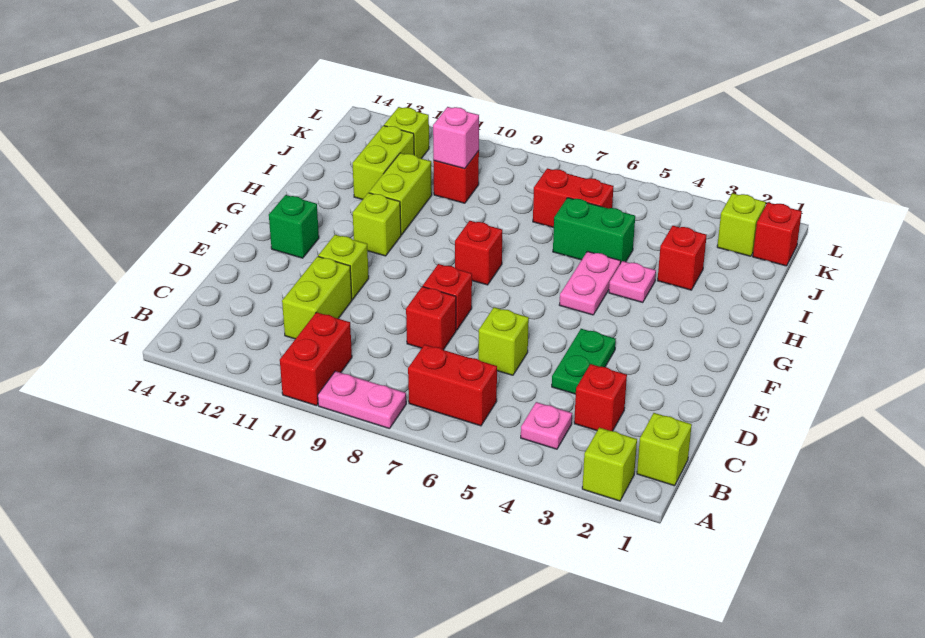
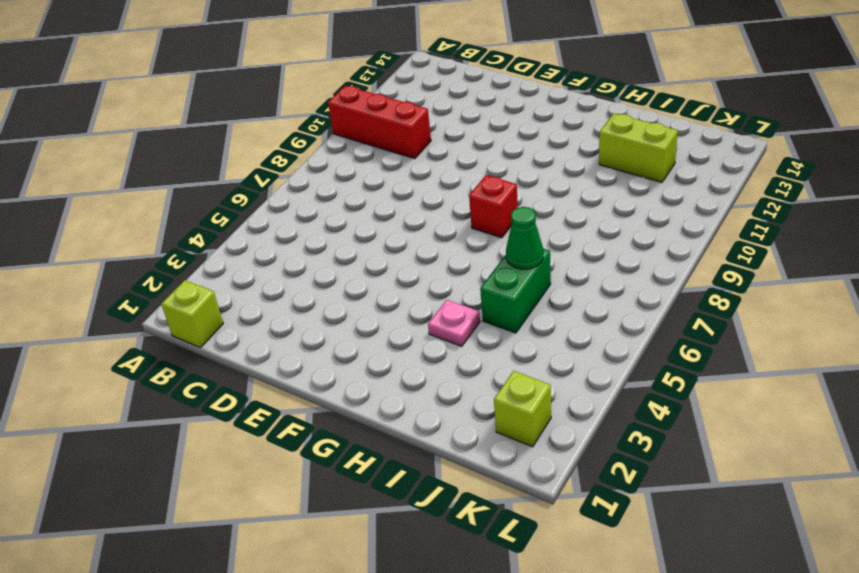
red 1x3 brick [328,86,431,159] -> red 1x2 brick [280,312,352,406]
green 1x1 cone [506,207,543,269] -> none
none -> lime 1x1 brick [582,428,637,501]
none -> pink 1x2 plate [318,371,406,429]
none -> pink 1x1 plate [521,402,572,449]

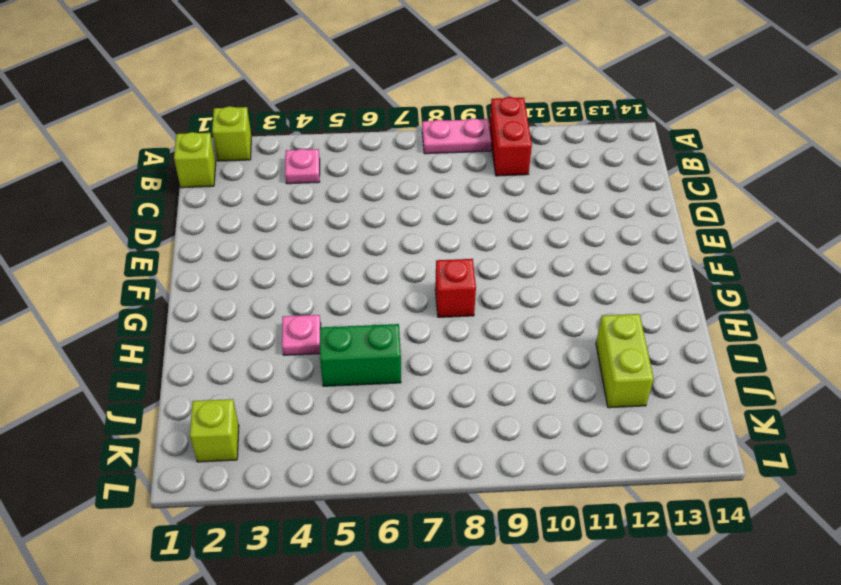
none -> red 1x2 brick [408,345,497,426]
none -> red 1x1 brick [574,364,627,431]
none -> lime 1x2 brick [282,256,352,339]

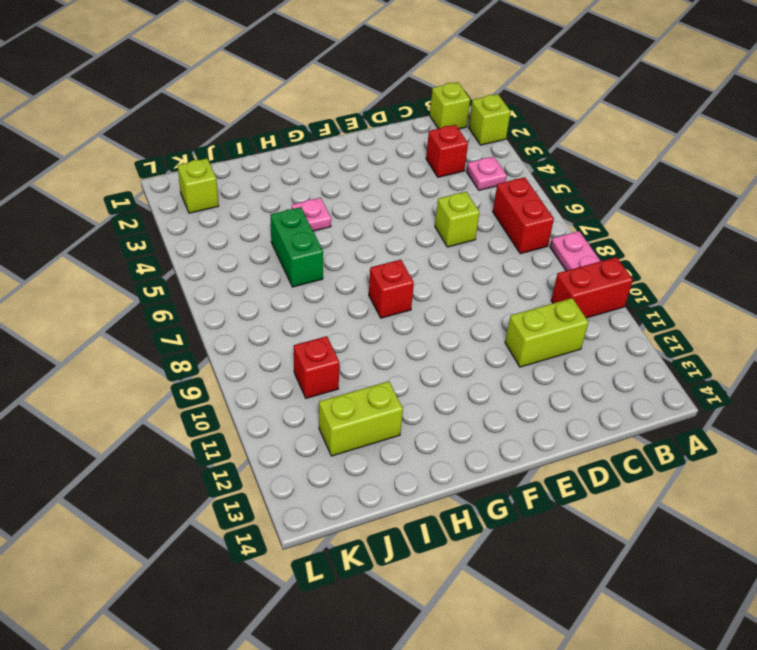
none -> green 1x2 plate [552,329,616,394]
none -> red 1x1 brick [406,287,456,350]
none -> red 1x1 brick [423,264,472,330]

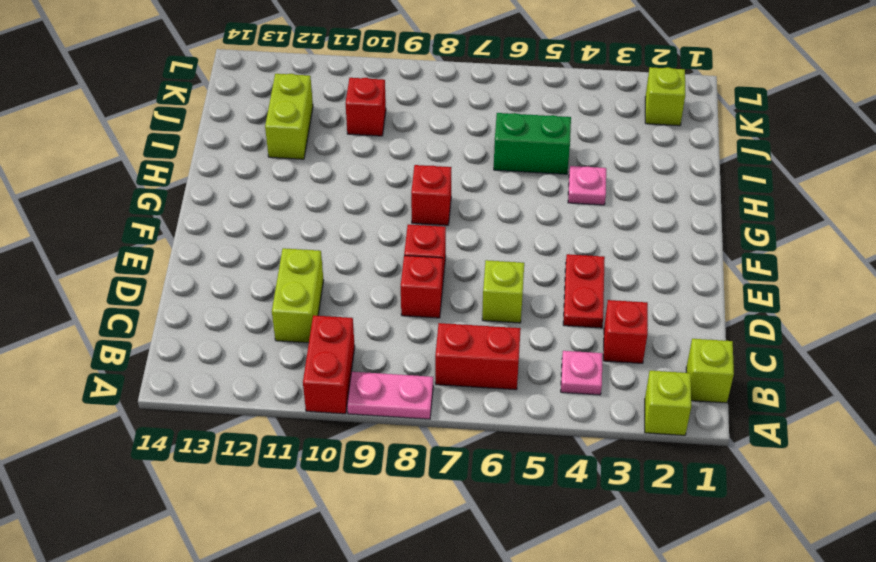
red 1x2 plate [563,254,605,328] -> green 1x2 plate [552,329,616,394]
none -> lime 1x1 brick [318,235,369,300]
none -> green 1x1 brick [269,195,319,258]
none -> pink 1x2 plate [559,251,621,315]

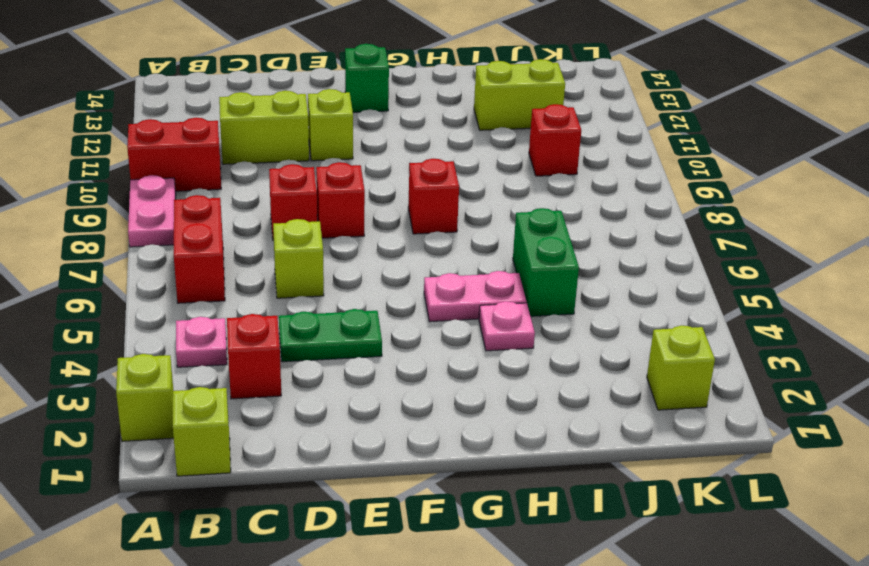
none -> lime 1x1 brick [353,193,401,256]
none -> lime 1x2 brick [369,153,432,235]
none -> red 1x1 brick [657,226,707,290]

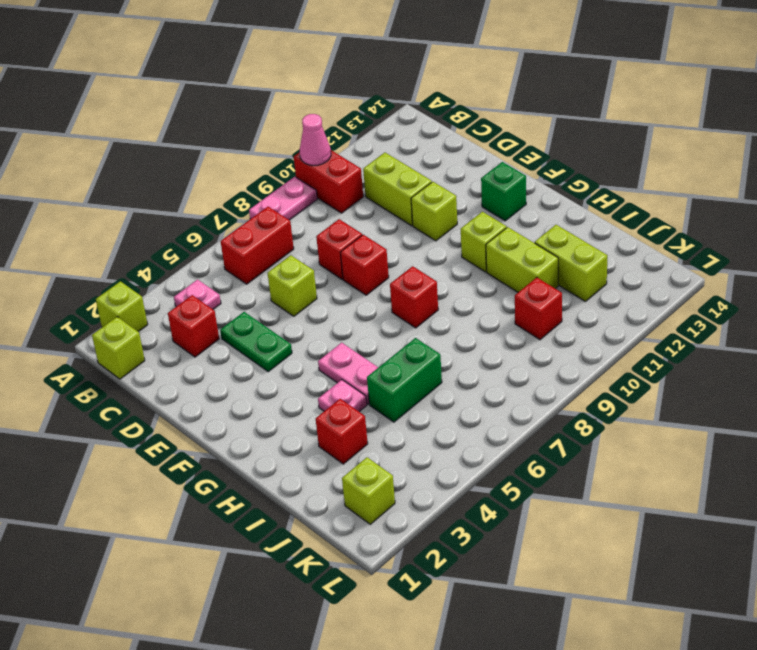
pink 1x1 cone [300,114,331,165] -> none
none -> red 1x2 brick [533,168,614,228]
none -> red 1x1 brick [753,203,802,266]
none -> lime 1x1 brick [384,107,429,159]

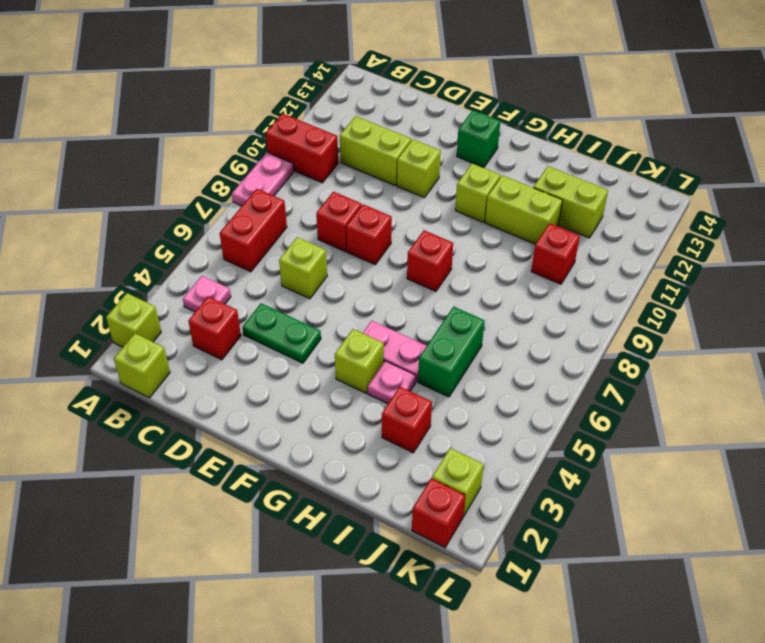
lime 1x1 brick [335,329,384,393] -> lime 1x1 brick moved to [384,107,429,159]
none -> red 1x2 brick [533,168,614,228]
none -> pink 1x1 brick [433,107,479,169]

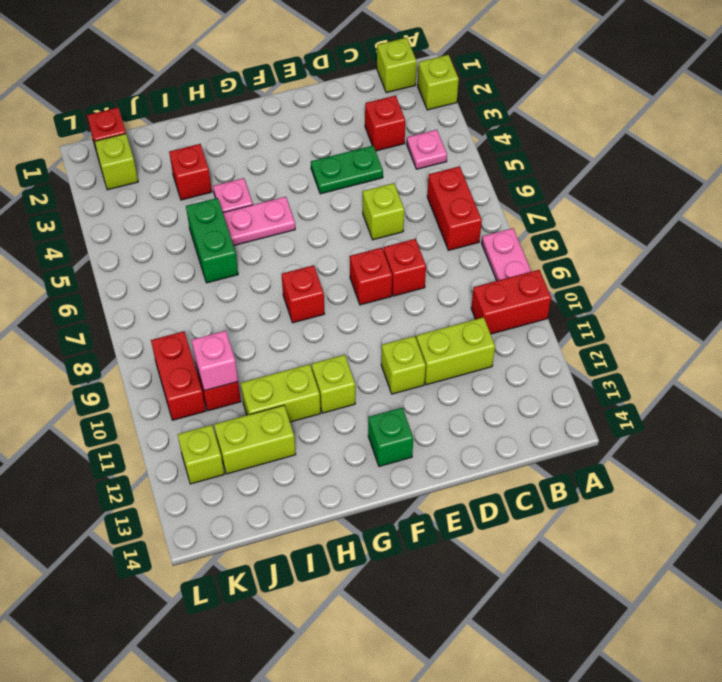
red 1x2 brick [151,331,206,420] -> red 1x2 brick moved to [533,168,614,228]

